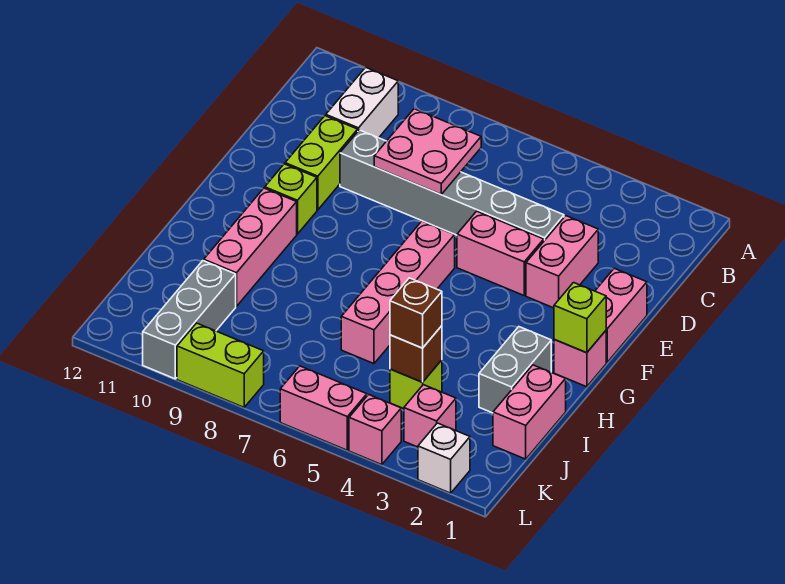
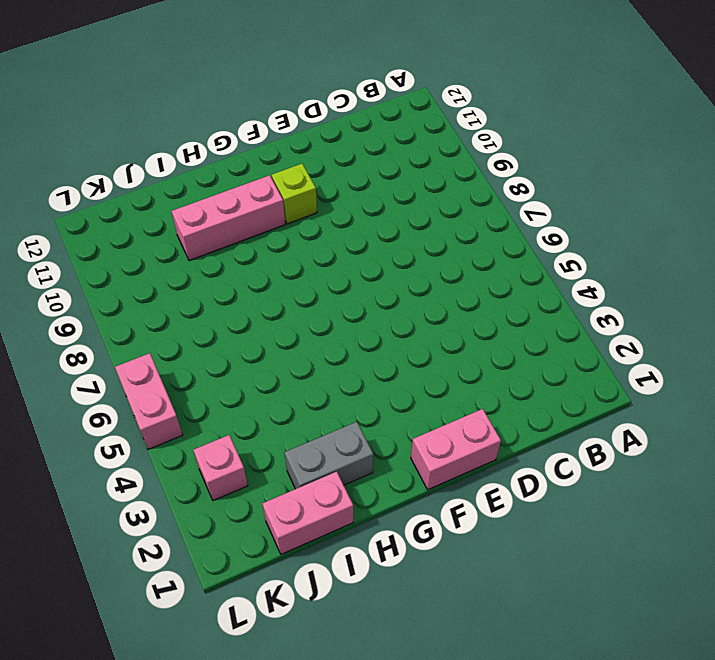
none -> white 1x2 brick [326,67,398,138]
none -> pink 1x2 brick [526,216,598,308]
none -> grey 1x6 brick [340,130,564,241]

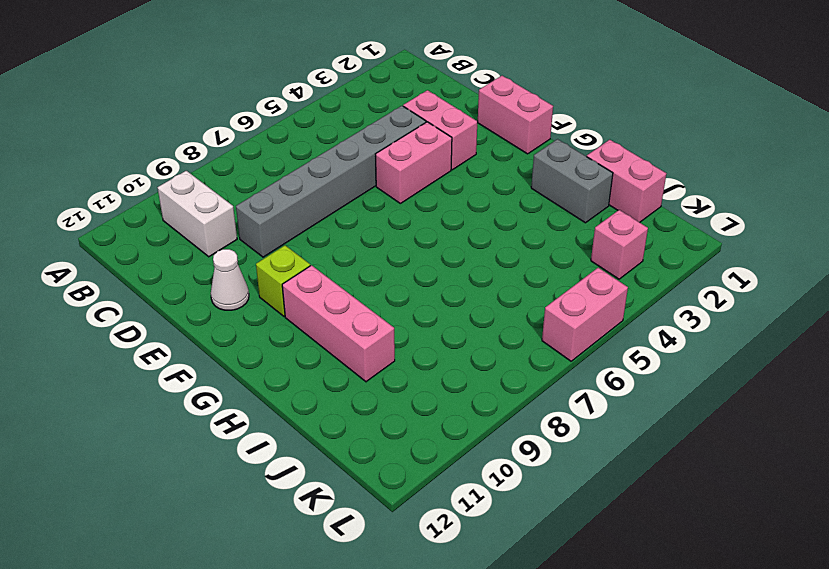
white 1x1 cone [211,249,249,310] -> none
none -> lime 1x2 brick [285,116,358,210]
none -> pink 1x4 brick [341,221,455,364]
none -> pink 1x1 brick [554,331,606,387]

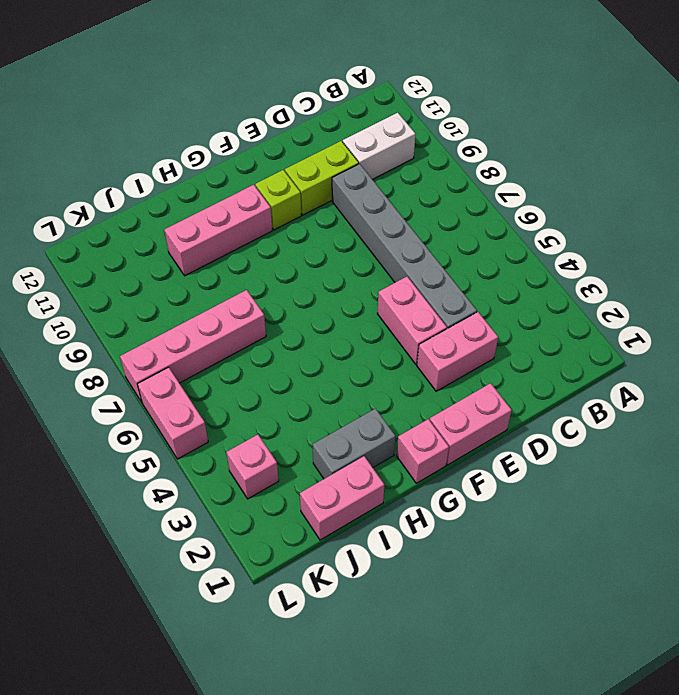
pink 1x4 brick [120,290,266,402] -> pink 1x4 brick moved to [341,221,455,364]
none -> lime 1x1 brick [390,360,442,409]
none -> grey 1x3 brick [143,261,236,379]
none -> white 1x1 brick [418,423,470,493]

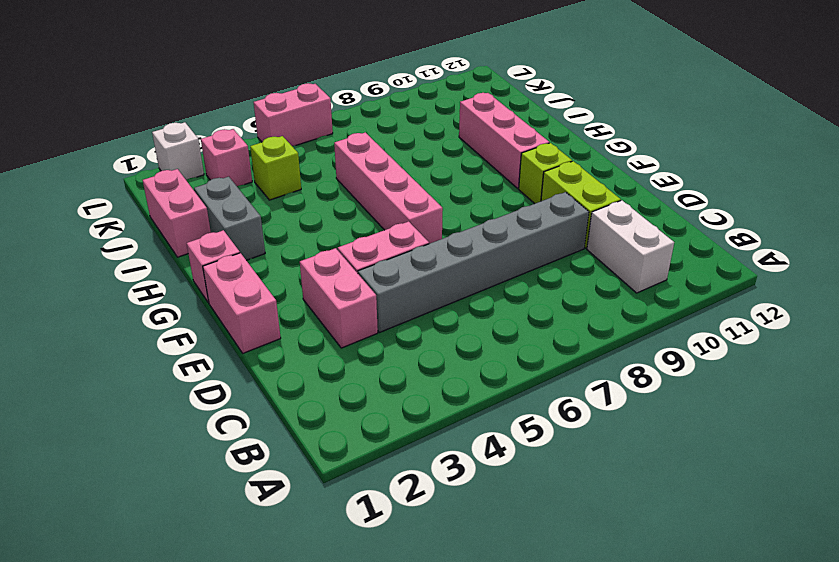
none -> grey 1x3 brick [143,261,236,379]
none -> pink 1x1 brick [349,395,401,465]
none -> lime 1x2 brick [177,323,264,407]

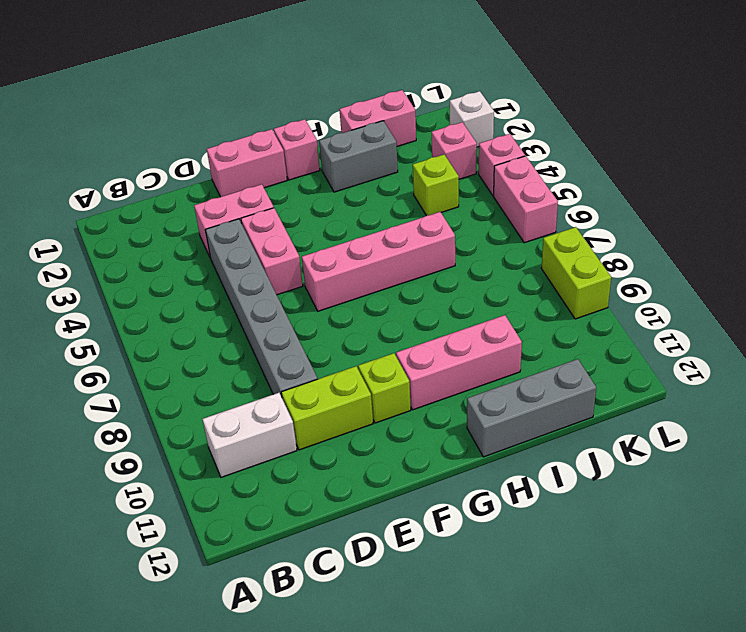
grey 1x3 brick [467,359,596,457] -> grey 1x3 brick moved to [143,261,236,379]
none -> pink 2x2 plate [374,109,481,194]
none -> lime 1x1 brick [554,283,606,353]
none -> brown 1x1 brick [390,326,442,382]

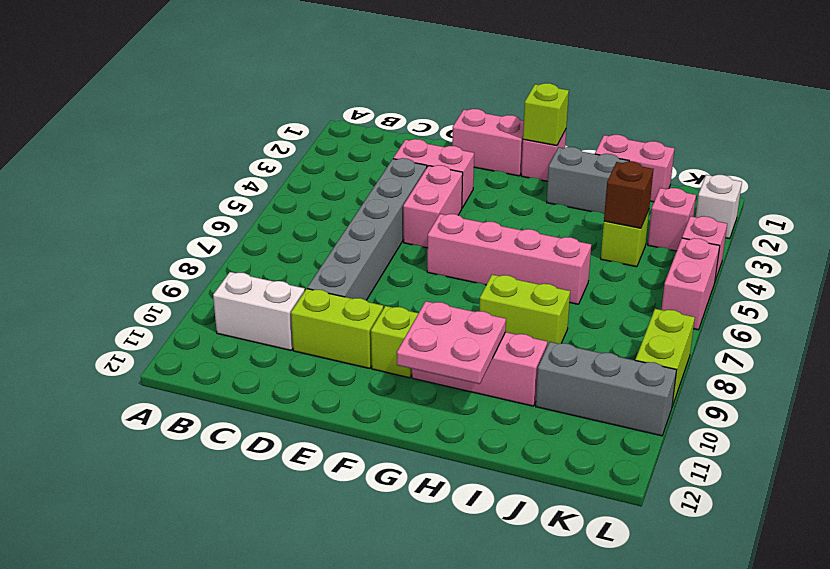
pink 2x2 plate [397,301,506,384] -> pink 2x2 plate moved to [374,109,481,194]
lime 1x2 brick [479,275,570,346] -> none
none -> brown 1x1 brick [390,278,442,348]

